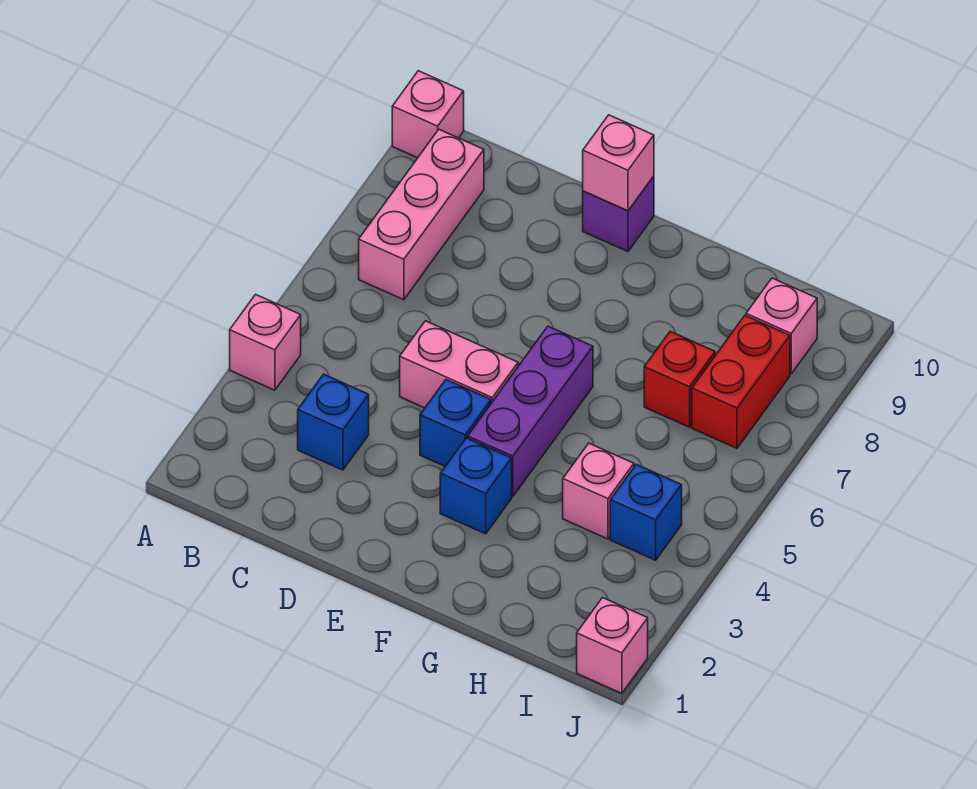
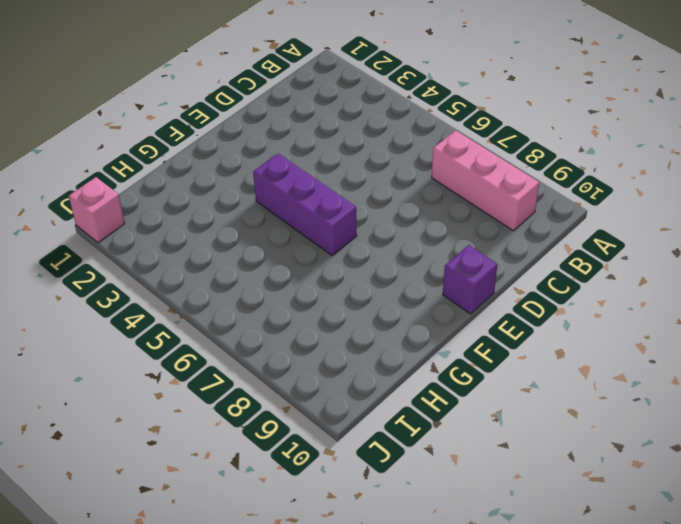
none -> pink 1x1 brick [230,295,301,390]
none -> pink 1x1 brick [392,71,464,158]
none -> blue 1x1 brick [298,374,369,470]

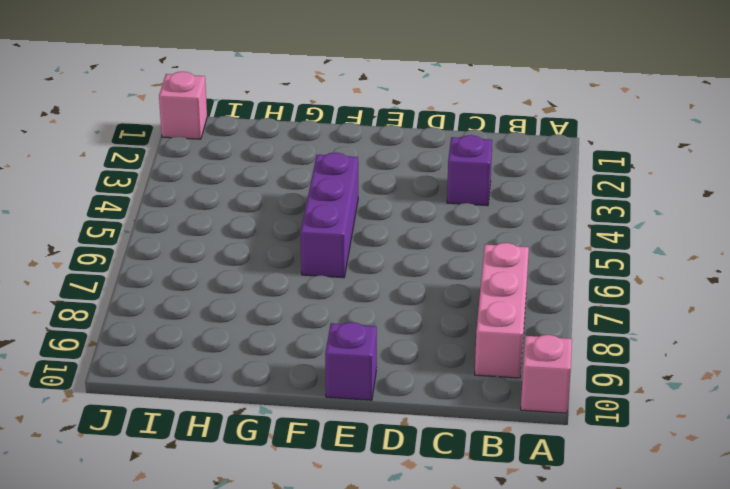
purple 1x1 brick [447,135,492,206] -> blue 1x1 brick [298,374,369,470]
none -> pink 1x1 brick [230,295,301,390]
none -> pink 1x2 brick [400,321,518,408]
none -> blue 1x1 brick [420,380,491,466]

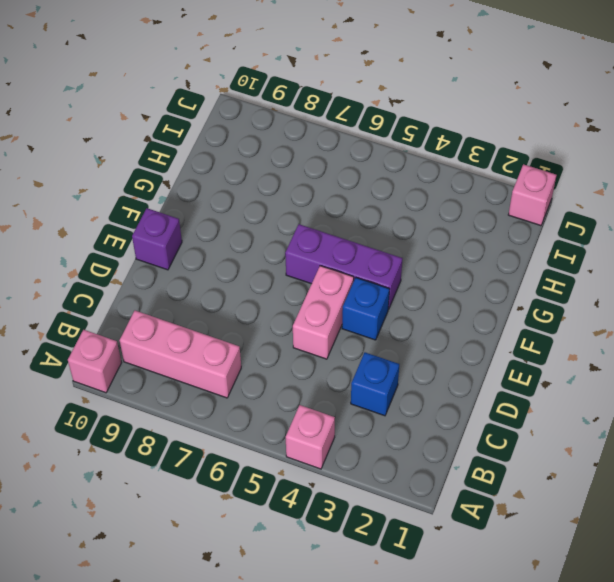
none -> blue 1x1 brick [440,438,512,534]
none -> pink 1x1 brick [563,443,634,539]
none -> red 1x1 brick [644,331,715,427]

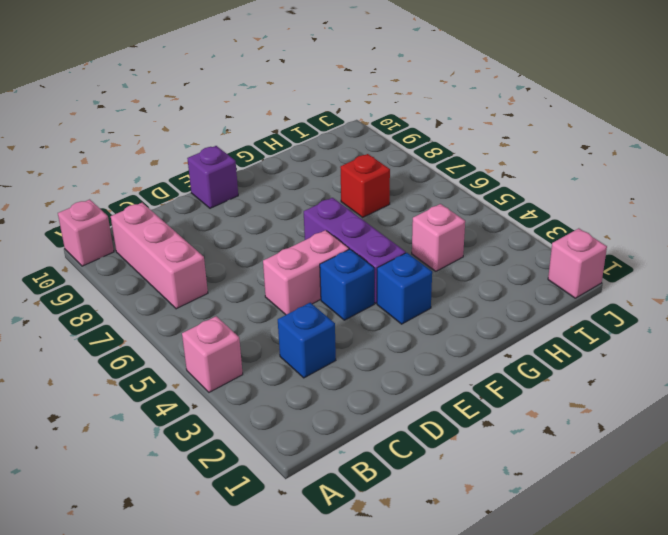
none -> blue 1x1 brick [610,464,682,560]
none -> red 1x2 brick [692,316,790,448]
none -> pink 1x1 brick [746,278,817,374]

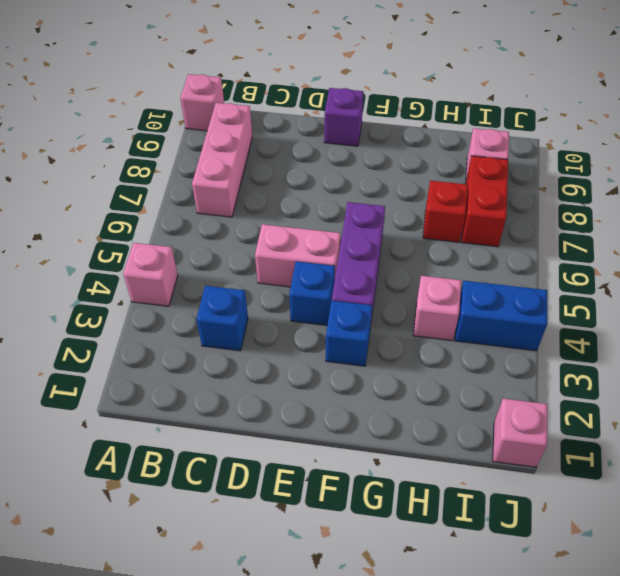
blue 1x2 brick [455,281,547,351] -> blue 1x1 brick [610,464,682,560]
none -> pink 1x1 brick [583,115,654,211]

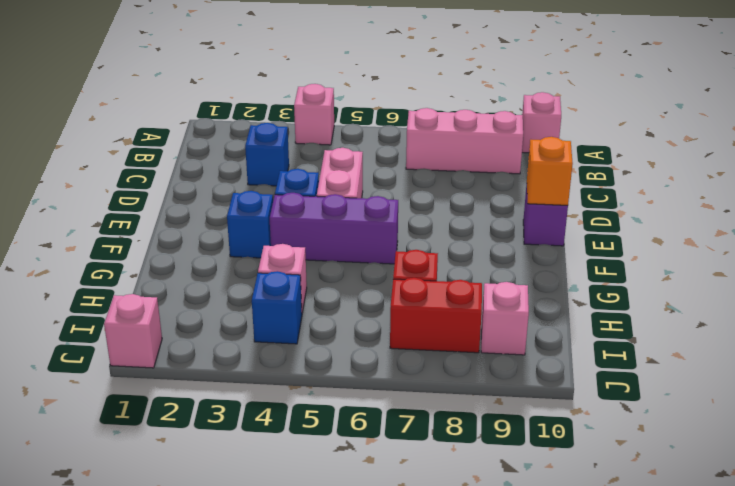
orange 1x1 brick [527,137,573,205] -> pink 1x1 brick [583,115,654,211]

